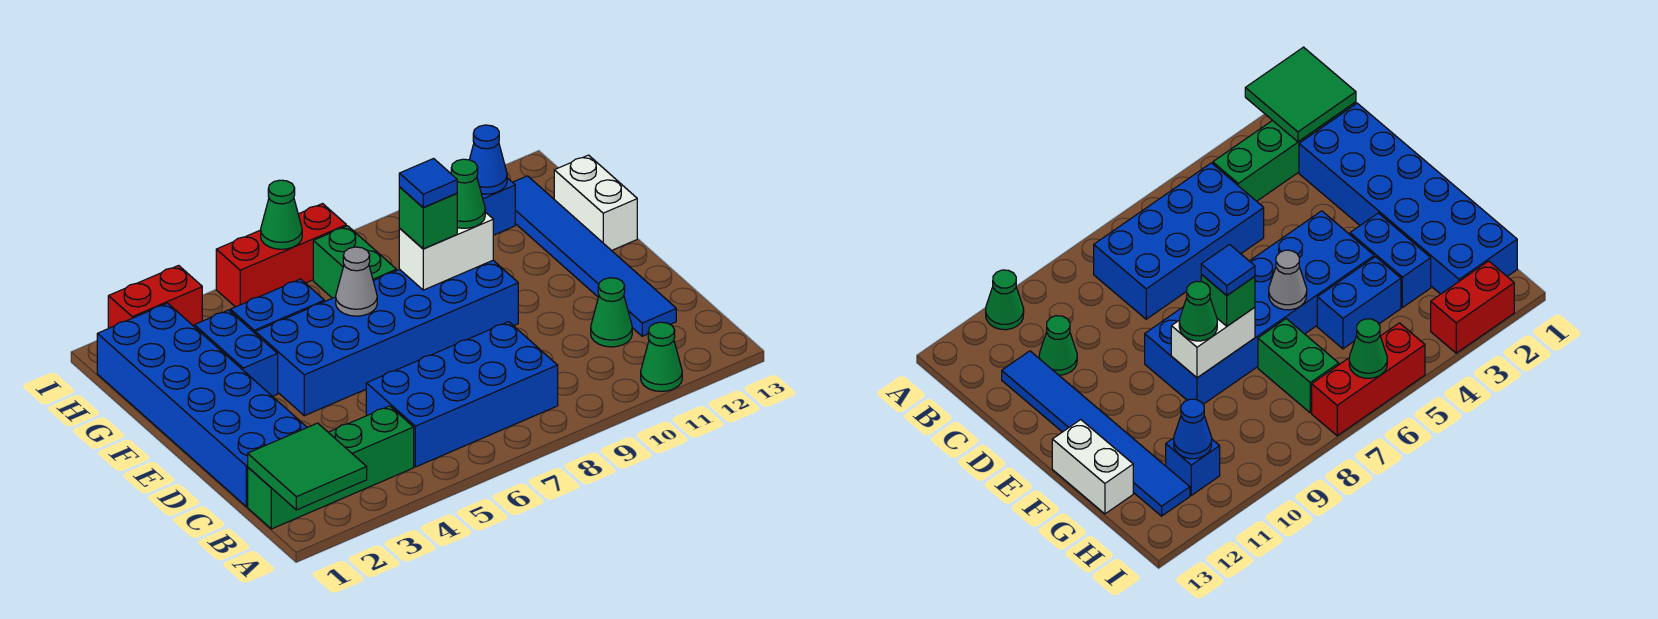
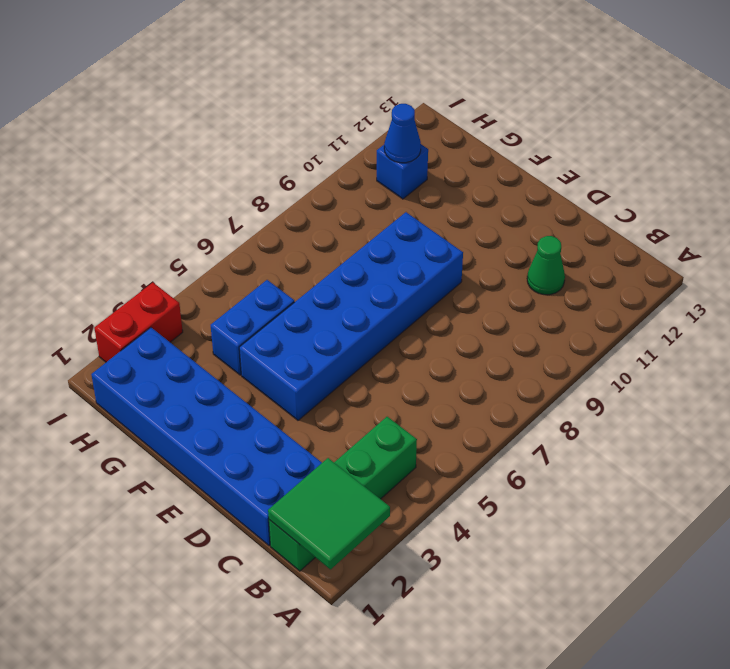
none -> green 1x1 cone [641,322,682,391]
none -> blue 2x4 brick [366,322,558,467]
none -> blue 1x6 tile [513,176,676,336]

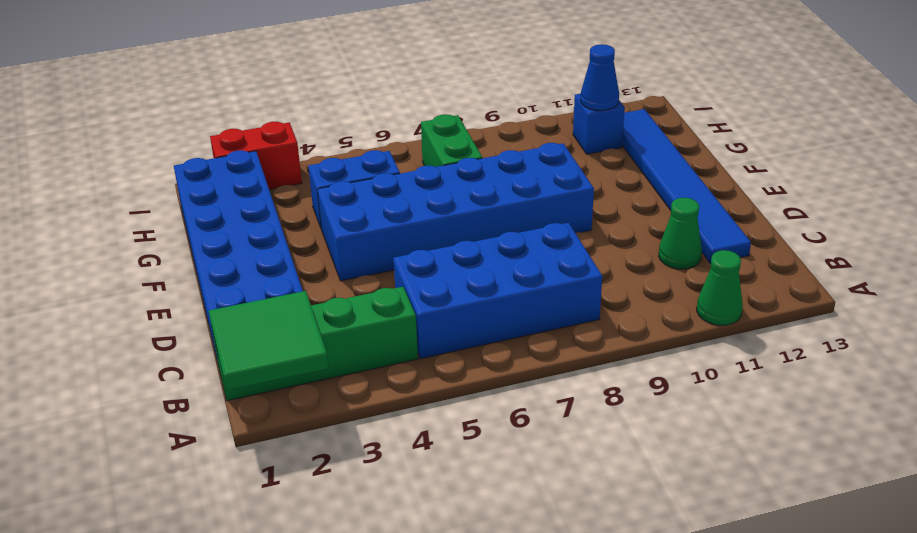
none -> blue 1x2 brick [194,310,278,396]
none -> white 1x2 brick [554,155,637,251]
none -> red 1x3 brick [216,204,346,307]

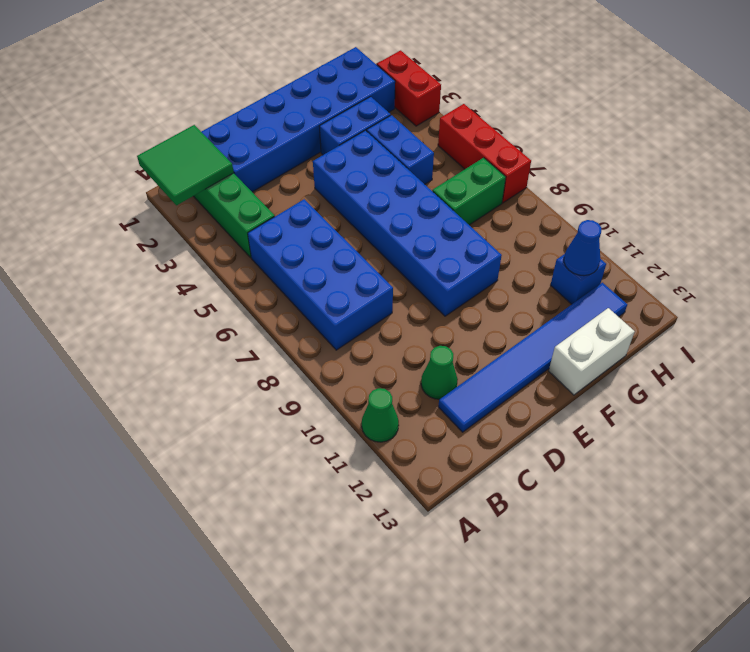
none -> grey 1x1 cone [336,247,377,316]
none -> white 1x2 brick [399,212,493,290]
none -> green 1x1 cone [261,180,302,249]

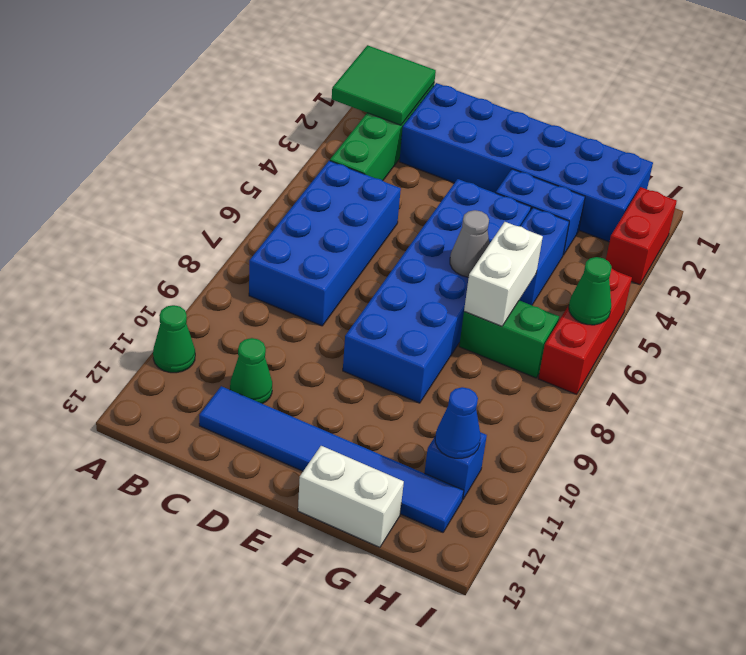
white 1x2 brick [464,222,543,326] -> white 1x2 brick moved to [399,212,493,290]
none -> green 1x1 brick [399,187,457,249]
none -> green 1x1 cone [451,159,485,228]
none -> blue 1x1 tile [399,159,457,207]

